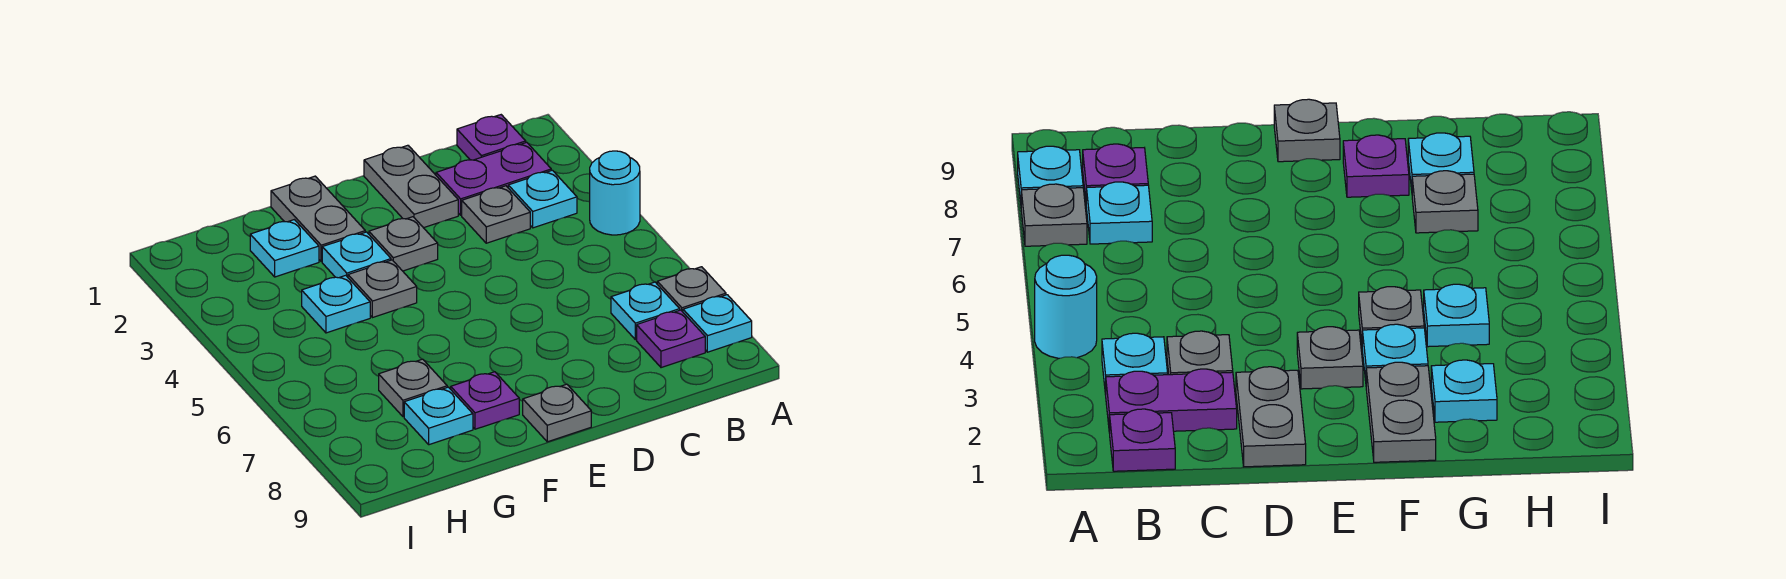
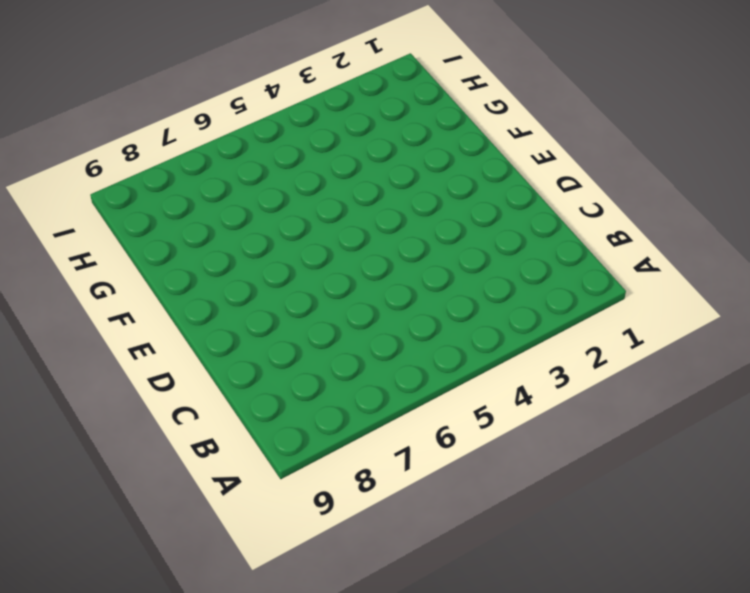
none -> cyan 1x1 round brick [590,151,640,235]
none -> grey 1x1 plate [657,267,726,312]
none -> cyan 1x1 plate [683,295,752,352]

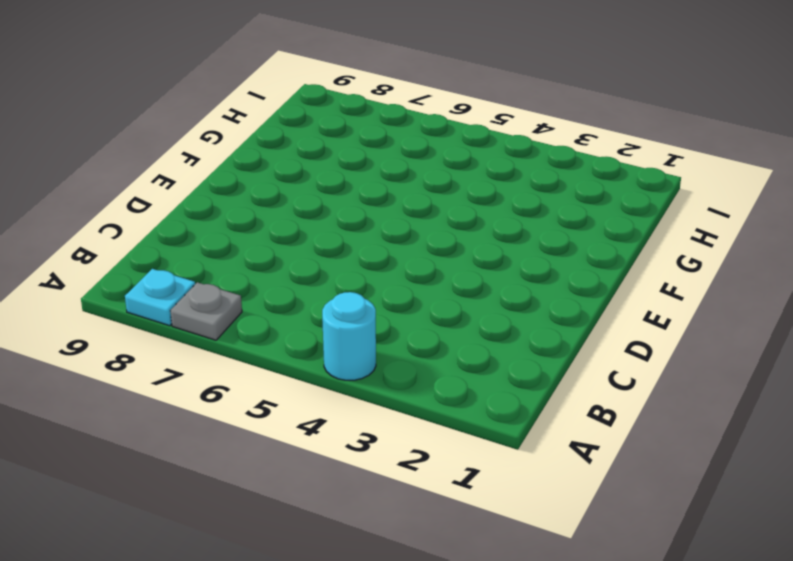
none -> purple 1x1 plate [457,115,526,160]
none -> purple 1x2 plate [436,142,551,215]
none -> cyan 1x1 plate [508,170,577,228]

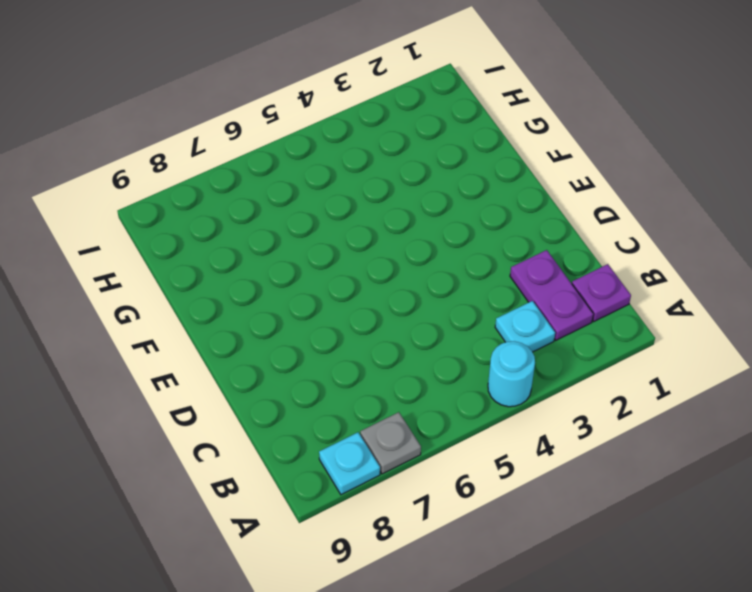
none -> cyan 1x1 plate [611,282,680,340]
none -> purple 1x1 plate [637,310,705,368]
none -> grey 1x1 plate [462,186,530,243]

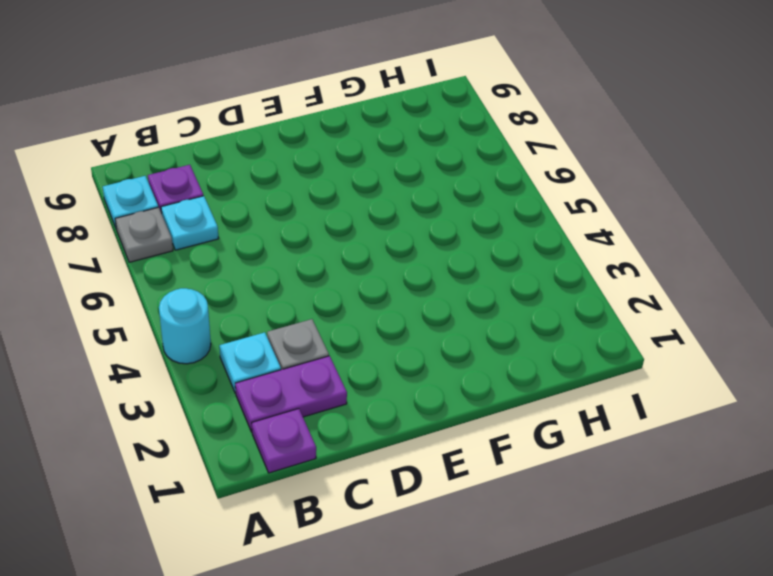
none -> grey 1x2 plate [364,145,458,228]
none -> grey 1x1 plate [369,217,438,271]
none -> grey 1x1 plate [523,384,591,442]

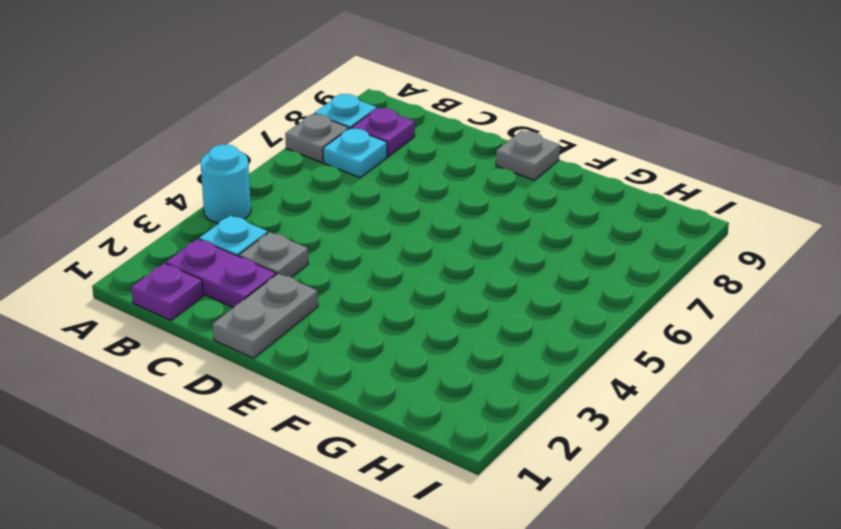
none -> grey 1x1 plate [369,217,438,271]
none -> grey 1x2 plate [271,176,365,262]
none -> cyan 1x1 plate [322,232,391,278]

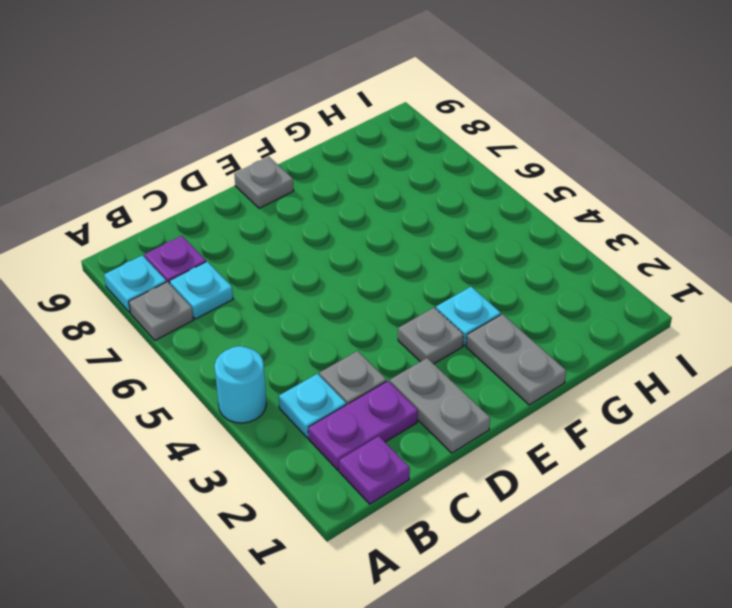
none -> grey 1x1 plate [348,260,417,318]
none -> purple 1x1 plate [451,372,519,429]
none -> cyan 1x1 plate [250,220,319,277]

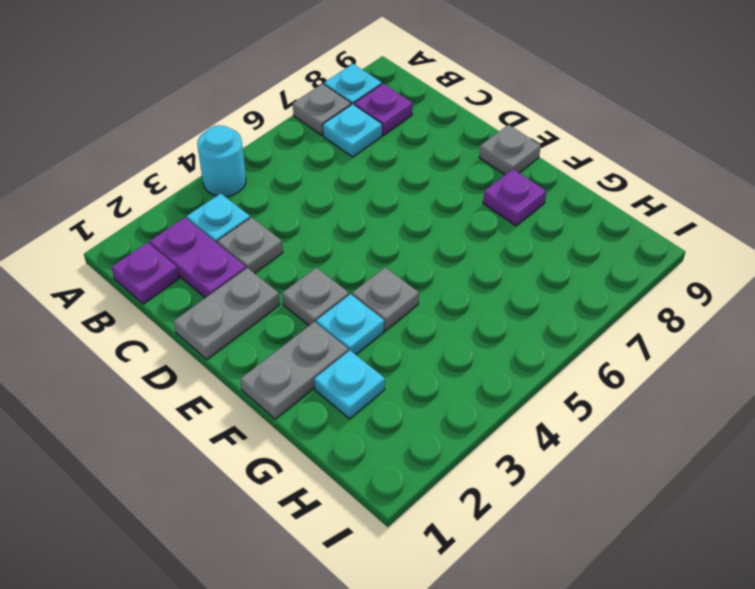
none -> cyan 1x1 plate [302,275,370,333]
none -> grey 1x1 plate [379,359,447,417]
none -> cyan 1x1 plate [404,387,473,445]

